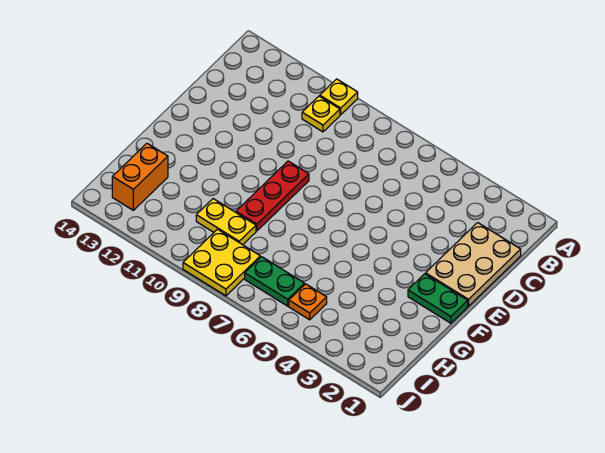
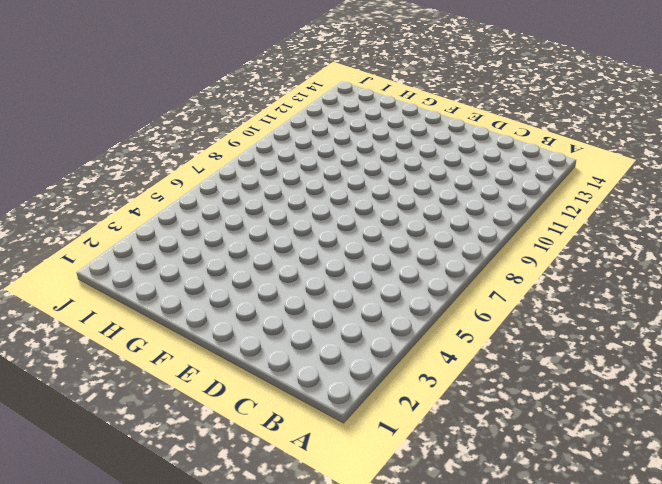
none -> yellow 1x1 plate [320,79,358,115]
none -> yellow 1x1 plate [302,96,340,132]

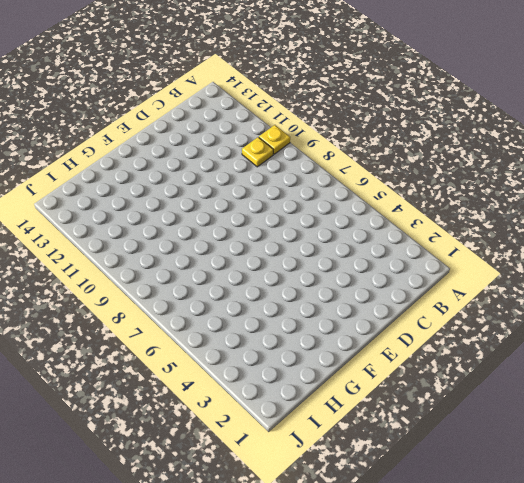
none -> tan 2x3 plate [426,223,521,306]
none -> red 1x3 plate [236,161,309,231]

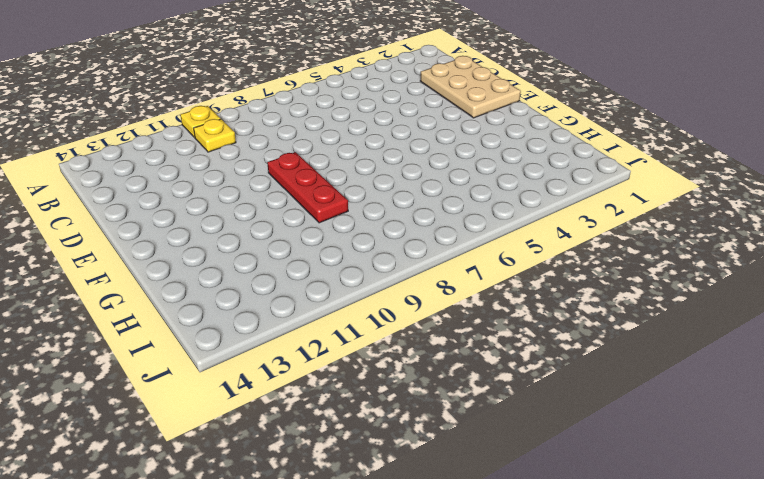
none -> green 1x2 plate [408,274,468,323]
none -> yellow 1x2 plate [196,199,256,245]

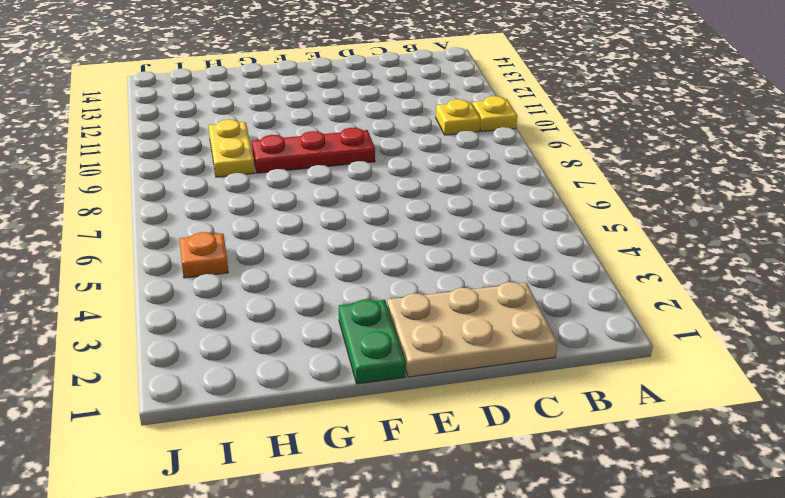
none -> orange 1x2 brick [112,143,168,210]
none -> green 1x2 plate [245,257,305,306]

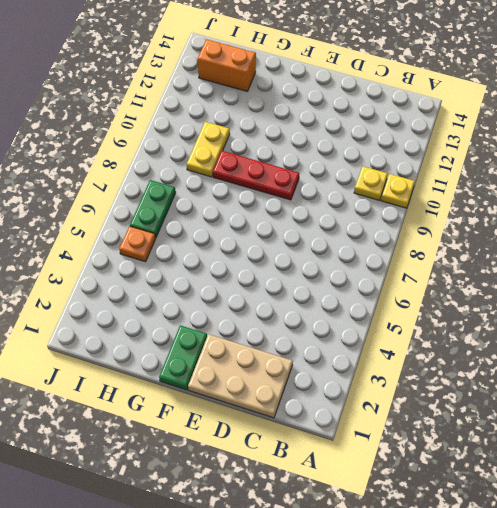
none -> yellow 2x2 plate [183,229,260,296]

